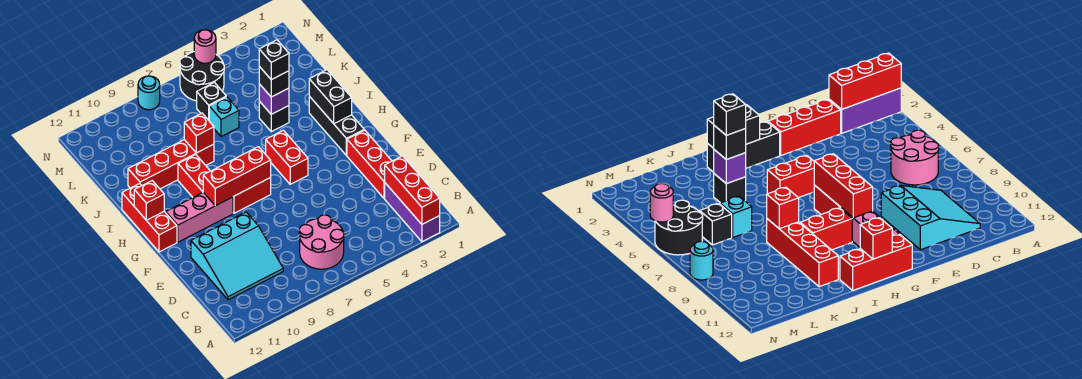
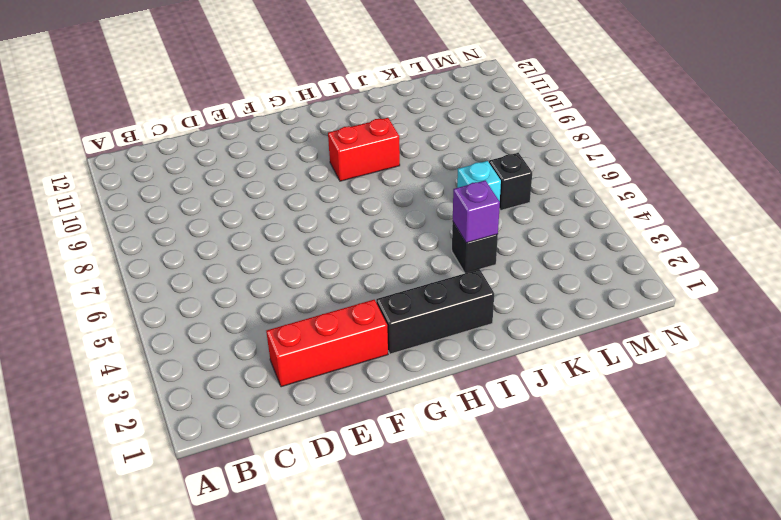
none -> purple 1x3 brick [385,183,440,242]
none -> pink 2x2 round brick [299,215,344,269]
none -> cyan 3x3 slope [191,212,283,300]

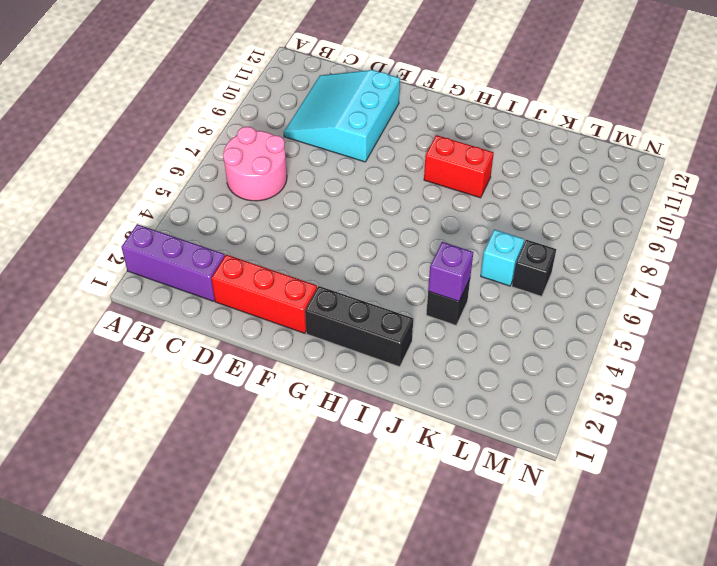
none -> red 1x2 brick [266,130,308,184]
none -> red 1x2 brick [233,178,271,213]
none -> pink 1x3 brick [166,192,233,242]

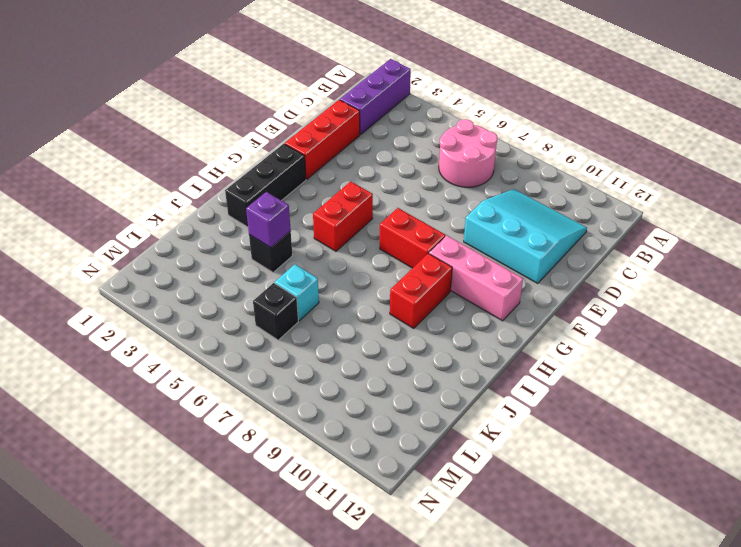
none -> red 1x3 brick [122,183,177,252]
none -> red 1x4 brick [128,140,214,189]
none -> black 2x2 round brick [180,52,224,101]

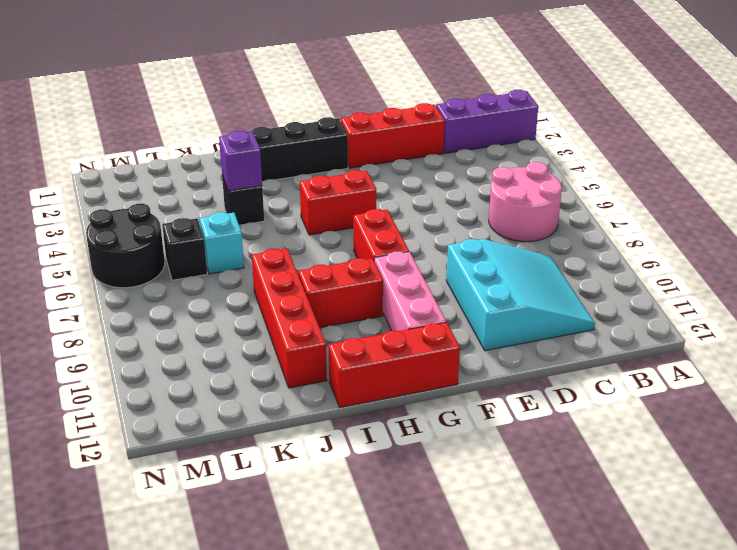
none -> cyan 1x1 round brick [138,76,160,110]
none -> red 1x3 brick [385,156,440,224]
none -> red 1x3 brick [203,147,271,206]

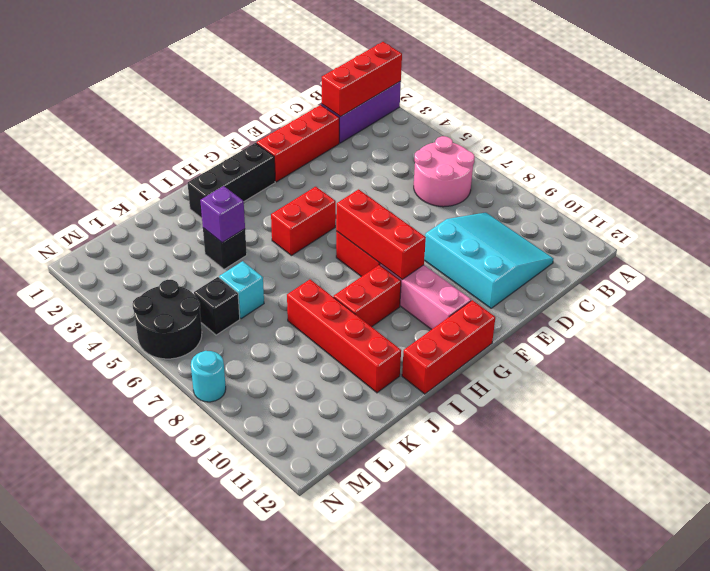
none -> black 1x2 brick [309,70,352,124]
none -> red 1x1 brick [134,181,164,220]
none -> red 1x1 brick [184,113,214,153]

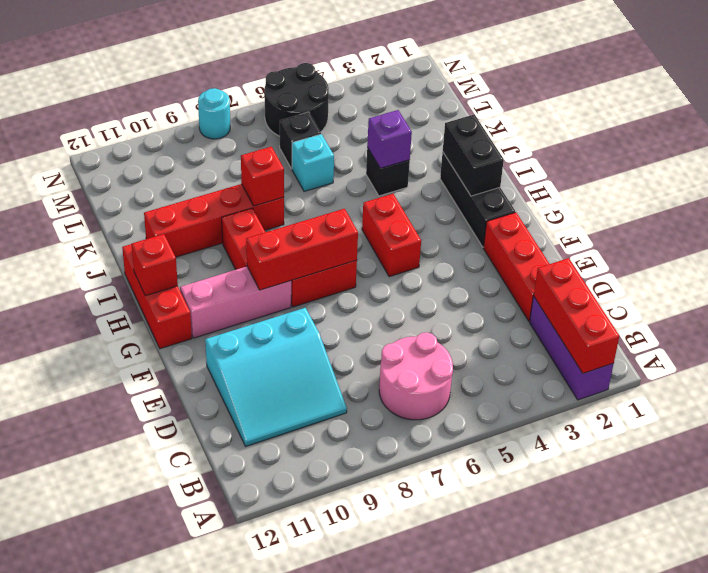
none -> pink 1x1 round brick [194,30,216,63]
none -> black 1x1 brick [259,67,289,97]
none -> black 1x1 brick [259,40,289,80]

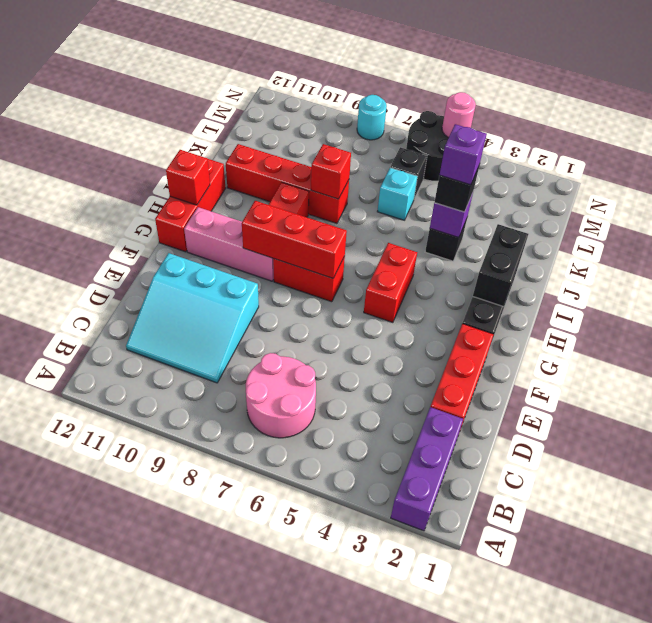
purple 1x1 brick [440,124,487,185] -> black 1x1 brick [259,40,289,80]
none -> red 1x3 brick [385,156,440,224]

